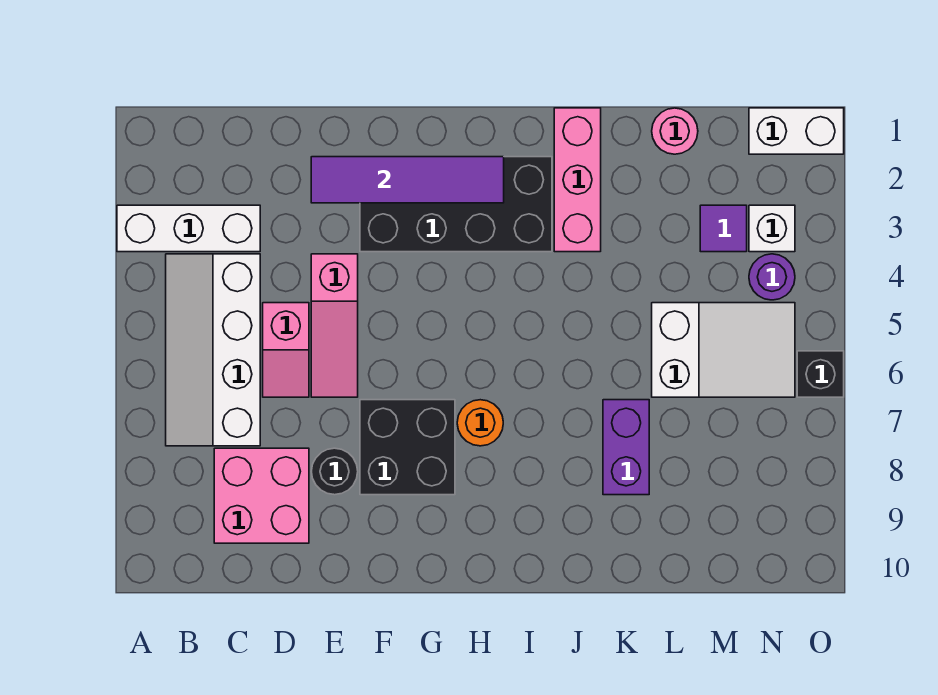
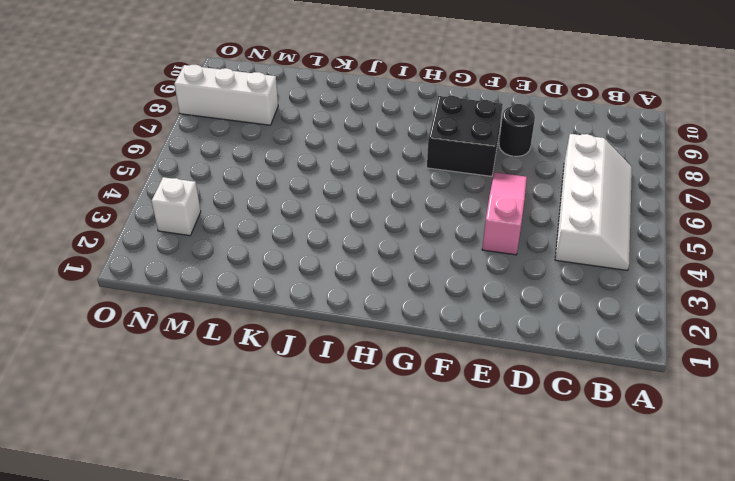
white 1x3 brick [175,65,278,125] -> white 1x3 brick moved to [117,205,260,252]
none -> pink 2x2 brick [214,448,309,543]
none -> pink 1x2 slope [263,303,309,397]
none -> black 2x4 brick [360,157,552,252]

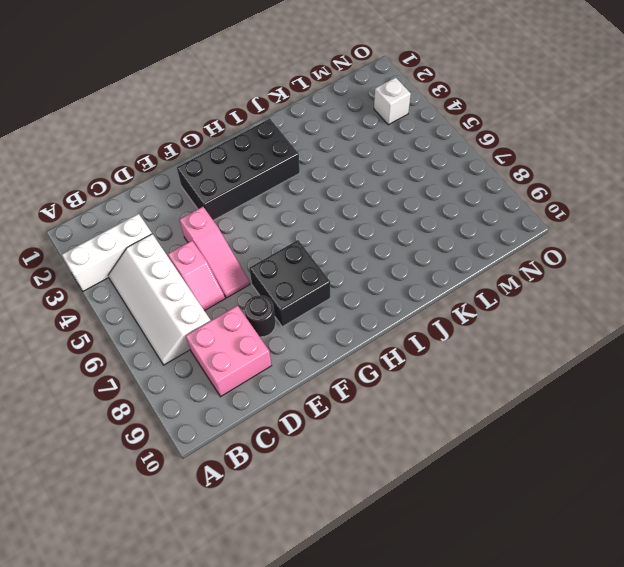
none -> orange 1x1 round brick [457,400,503,446]
none -> pink 1x3 brick [554,108,601,252]
none -> purple 1x2 brick [603,400,649,495]

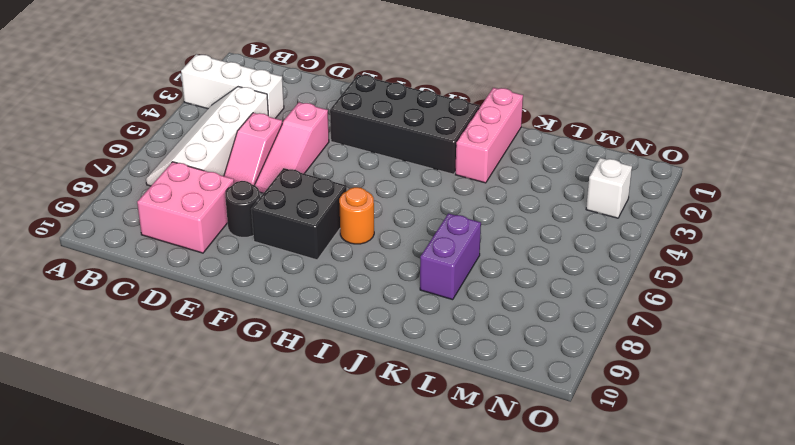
none -> pink 1x1 round brick [652,108,698,154]
none -> white 2x3 slope [652,303,795,397]
none -> purple 1x1 tile [700,205,747,252]

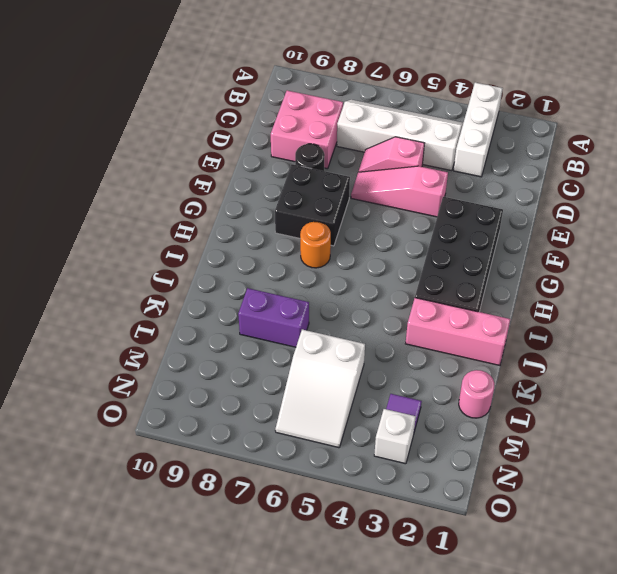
none -> white 1x2 brick [749,108,844,154]
none -> purple 1x1 round brick [749,254,795,300]
none -> black 1x1 brick [797,351,844,397]

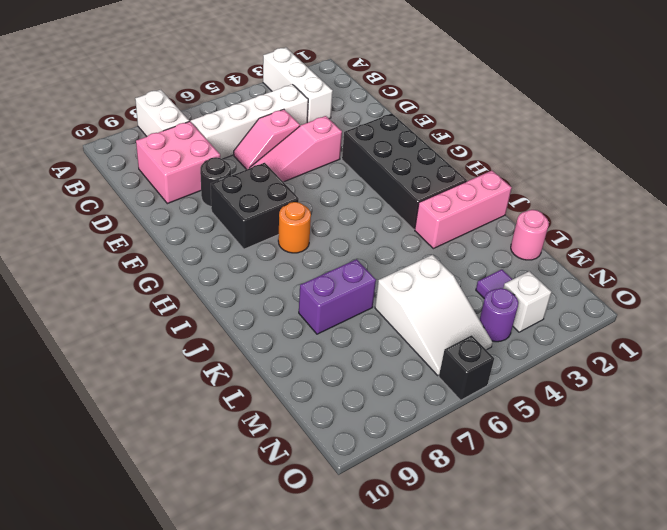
white 1x2 brick [135,90,189,136] -> white 1x2 brick moved to [749,108,844,154]
none -> purple 1x4 tile [311,157,504,203]

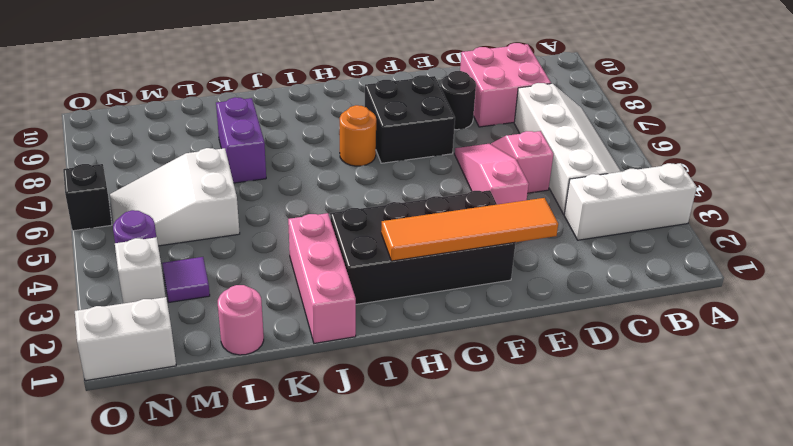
orange 1x4 tile [381,198,558,261] -> purple 1x4 tile [311,157,504,203]

